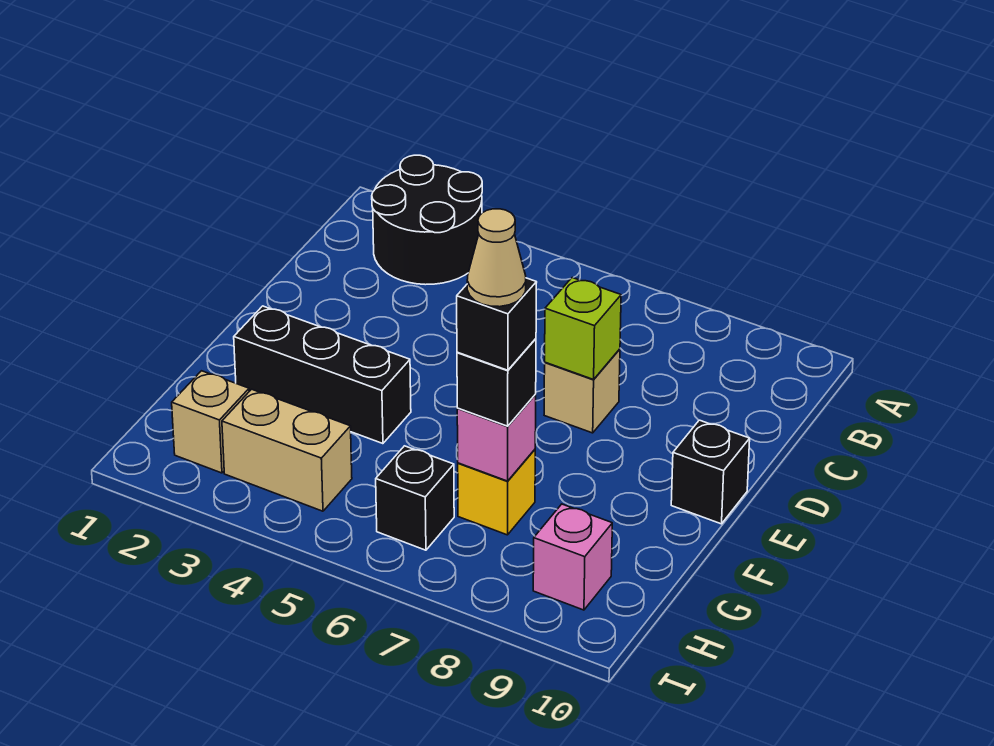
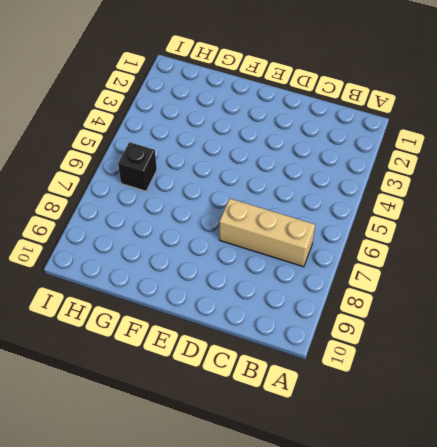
tan 1x3 brick [219,199,315,267] -> tan 1x1 brick [544,349,620,433]
none -> black 2x2 round brick [372,155,482,285]
none -> black 1x1 brick [671,420,750,524]
none -> black 1x3 brick [234,306,411,444]

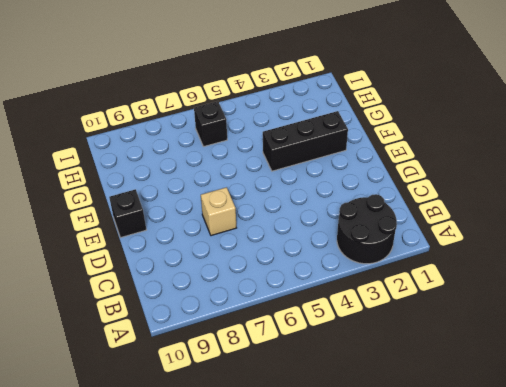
none -> yellow 1x1 brick [458,450,535,535]
none -> tan 1x1 brick [172,371,249,473]
none -> tan 1x2 brick [222,389,352,511]

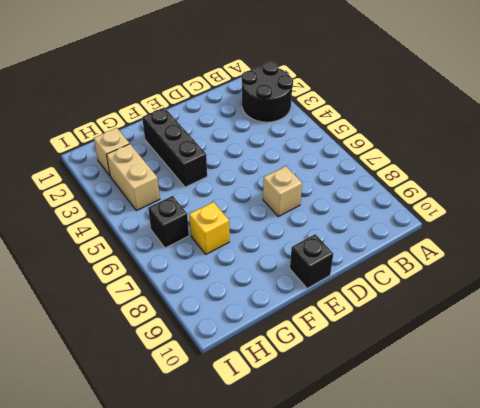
none -> pink 1x1 brick [533,504,612,610]
none -> lime 1x1 brick [545,278,621,379]
none -> pink 1x1 brick [457,395,536,481]

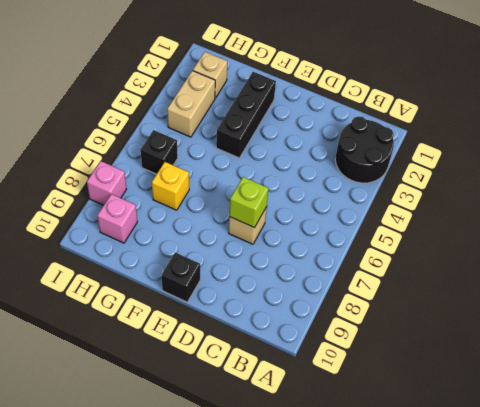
pink 1x1 brick [87,161,126,205] -> pink 1x1 brick moved to [457,395,536,481]
none -> black 1x1 brick [457,339,536,426]
none -> black 1x1 brick [457,278,537,370]
none -> tan 1x1 cone [467,209,526,307]

